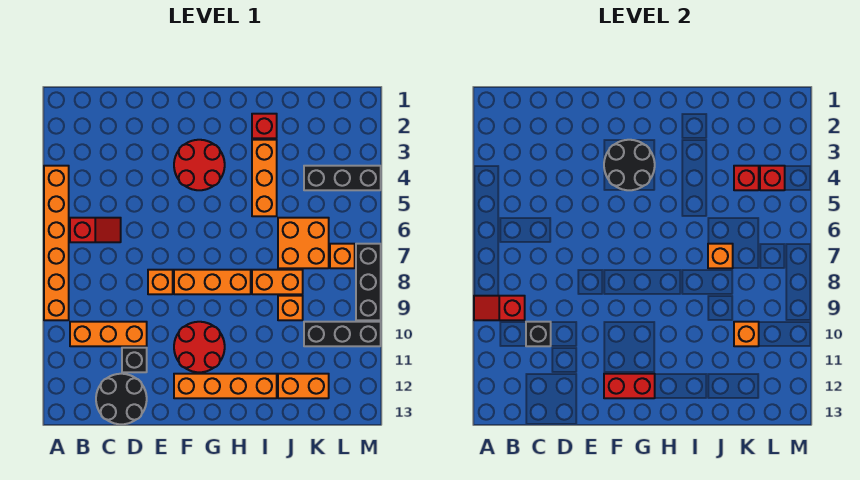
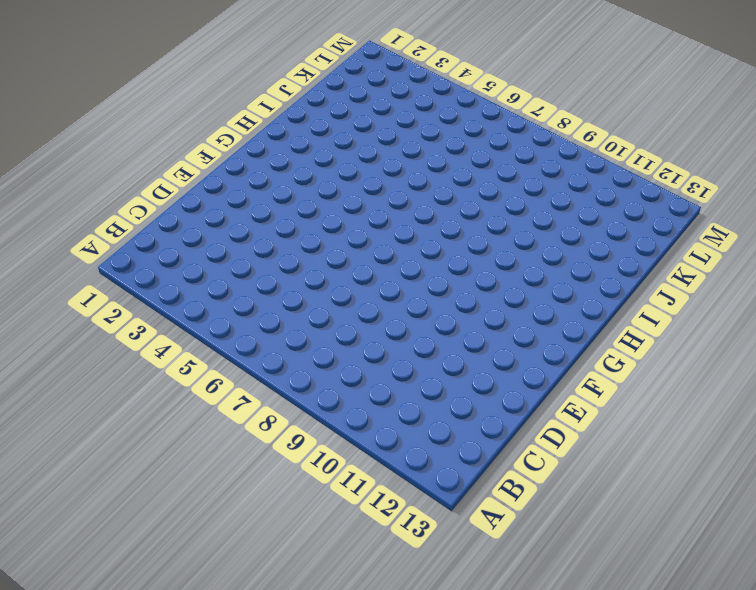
none -> orange 1x6 brick [44,166,69,320]
none -> red 1x2 slope [70,218,121,242]
none -> orange 1x3 brick [70,322,147,346]

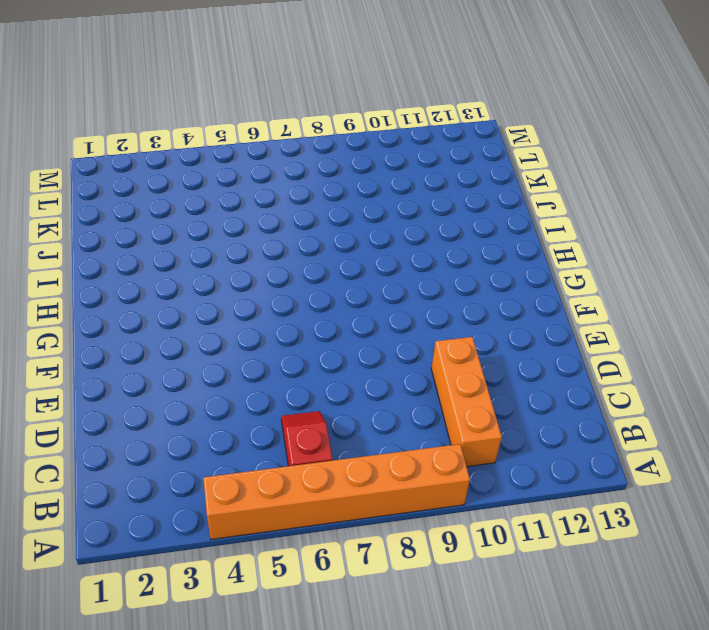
none -> black 2x2 round brick [96,374,147,424]
none -> black 1x1 brick [122,348,147,372]
none -> orange 1x1 brick [148,270,173,294]

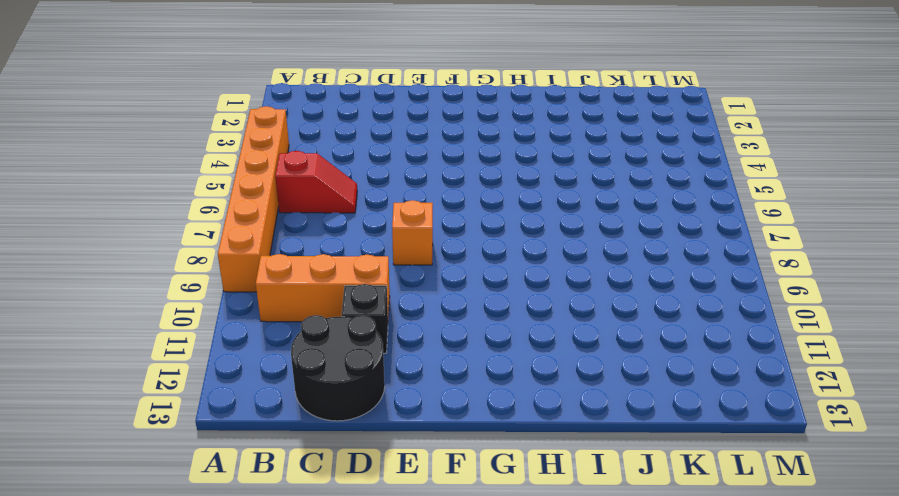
none -> red 2x2 round brick [174,140,225,190]
none -> orange 1x3 brick [174,270,251,294]
none -> red 2x2 round brick [174,322,225,372]

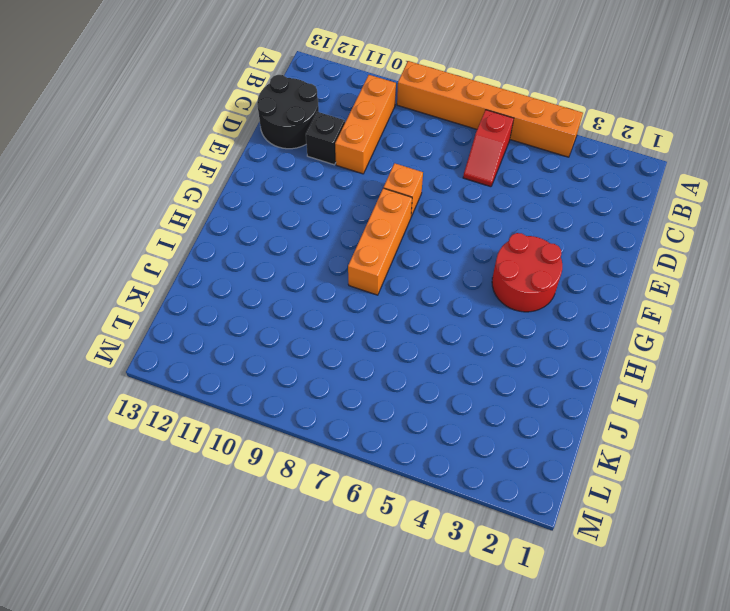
none -> red 2x2 round brick [174,322,225,372]
none -> orange 1x4 brick [174,374,277,398]
none -> red 1x1 brick [252,114,277,138]

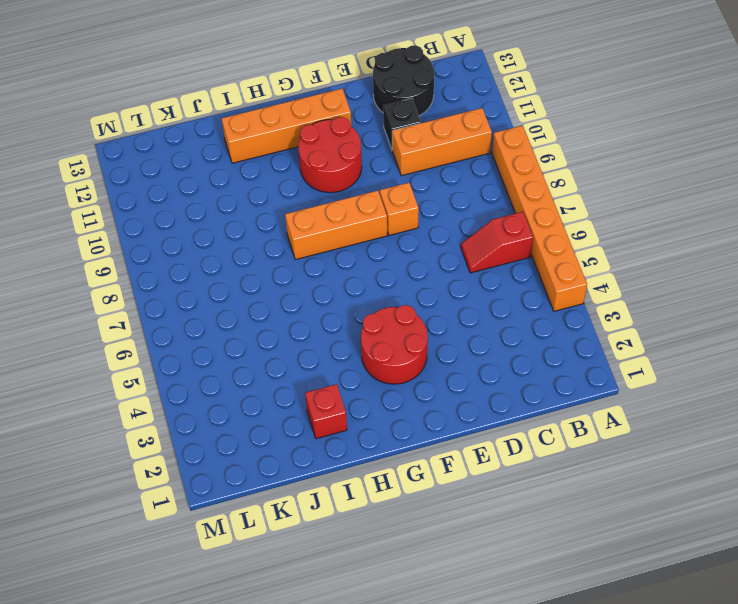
none -> orange 1x3 brick [252,140,277,216]
none -> orange 1x2 brick [252,270,303,294]
none -> orange 2x2 brick [278,218,329,268]

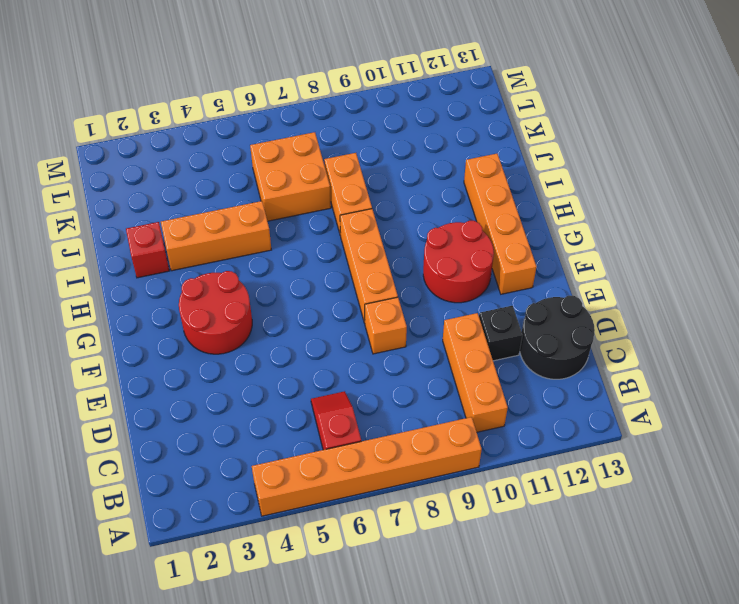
none -> orange 1x1 brick [278,296,303,320]
none -> orange 1x2 brick [278,374,329,398]
none -> black 1x3 brick [304,166,381,190]

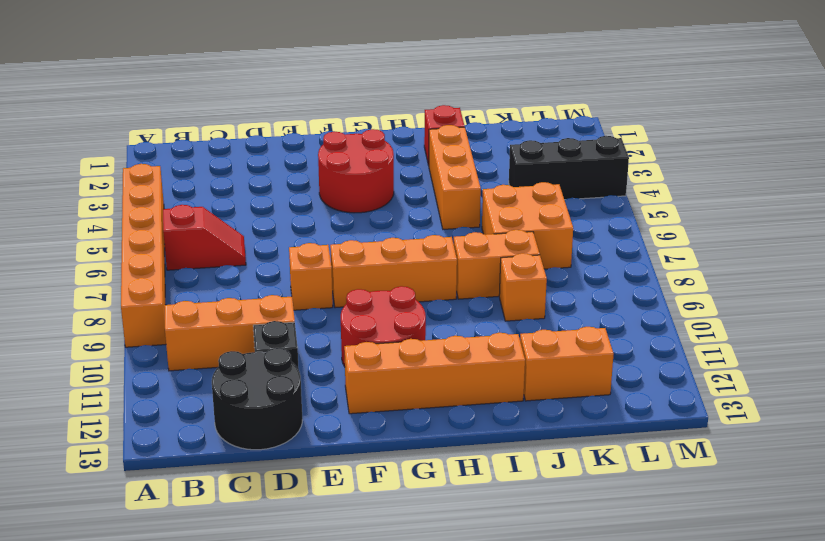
none -> black 1x3 brick [304,322,381,346]
none -> orange 1x1 brick [330,244,355,268]
none -> black 1x3 brick [356,244,381,320]

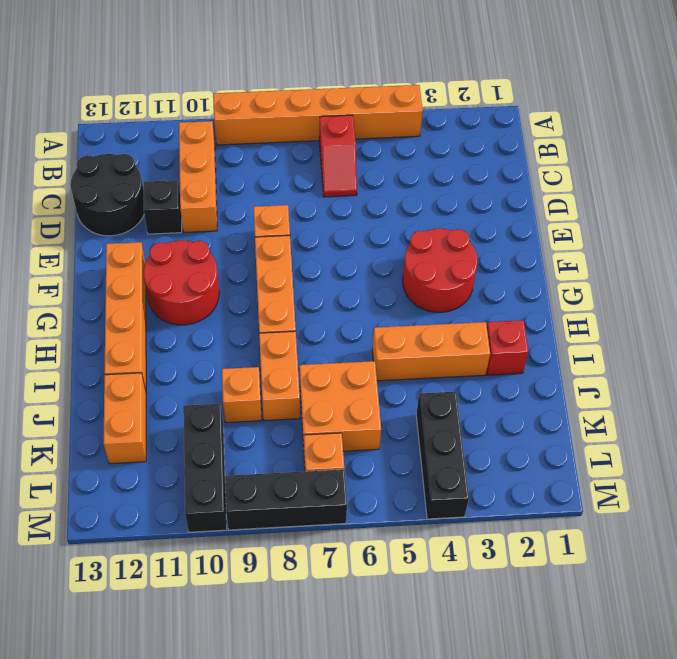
none -> red 1x2 slope [474,296,525,320]
none -> black 1x1 brick [526,322,551,346]
none -> black 2x2 round brick [604,140,655,190]

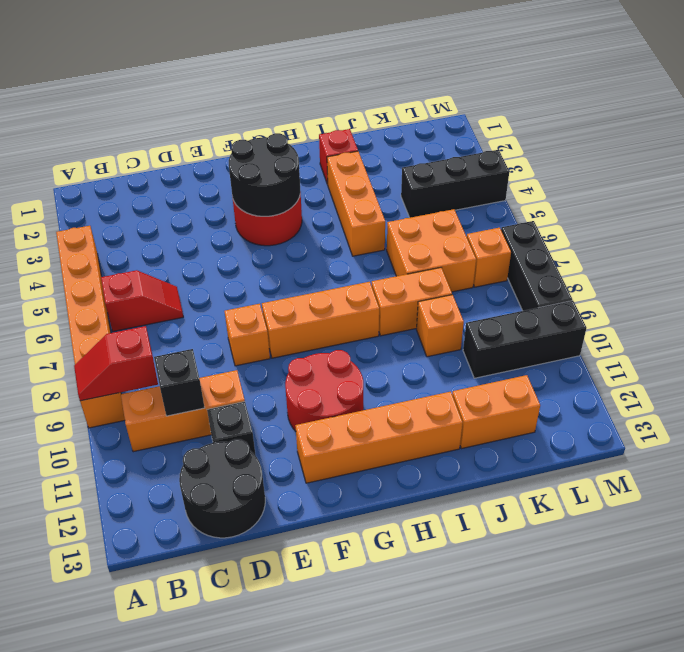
none -> red 1x2 brick [604,374,655,398]
none -> orange 1x1 brick [708,244,733,268]
none -> red 1x1 brick [734,166,759,190]

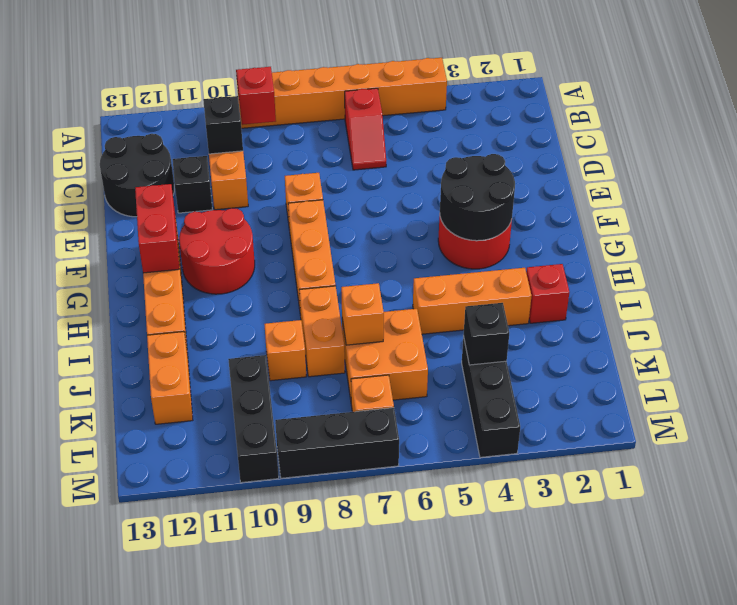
black 1x1 brick [463,303,509,365] -> red 1x1 brick [734,166,759,190]
none -> orange 1x1 brick [734,322,759,346]
none -> red 1x1 brick [760,166,785,190]

